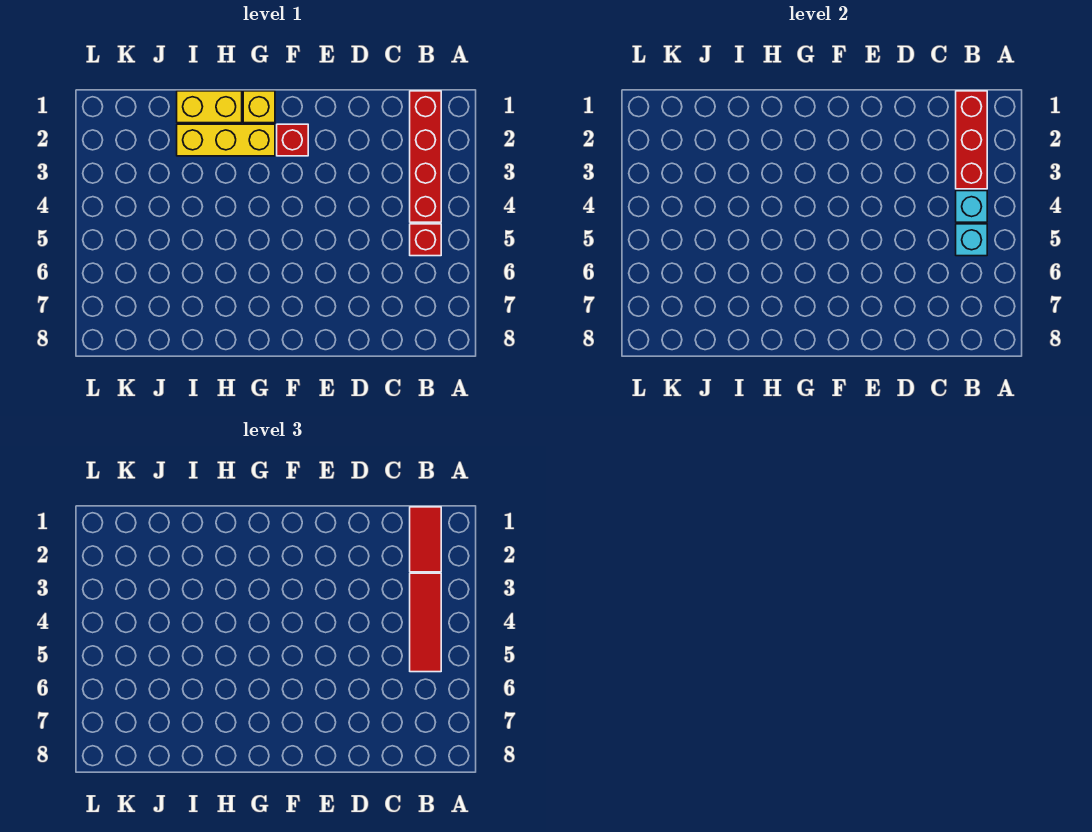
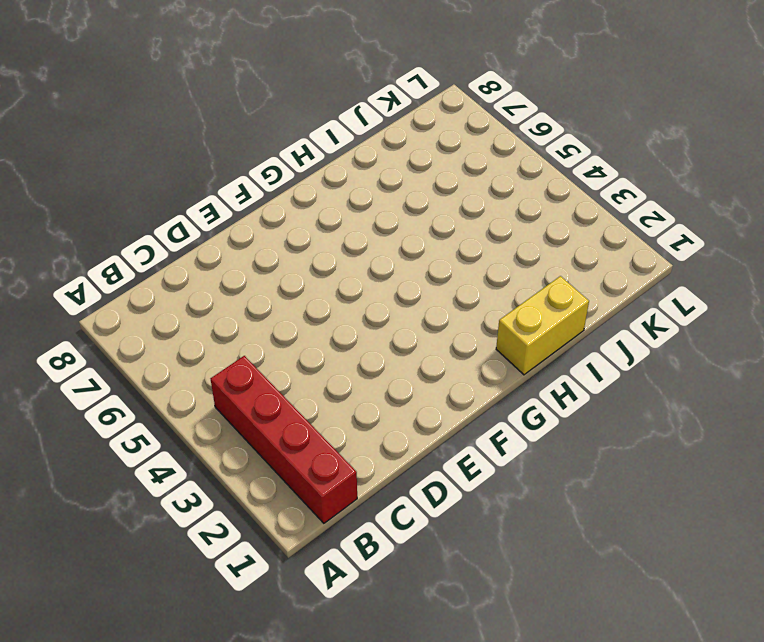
none -> red 1x1 brick [410,224,441,256]
none -> red 1x1 brick [277,124,308,156]

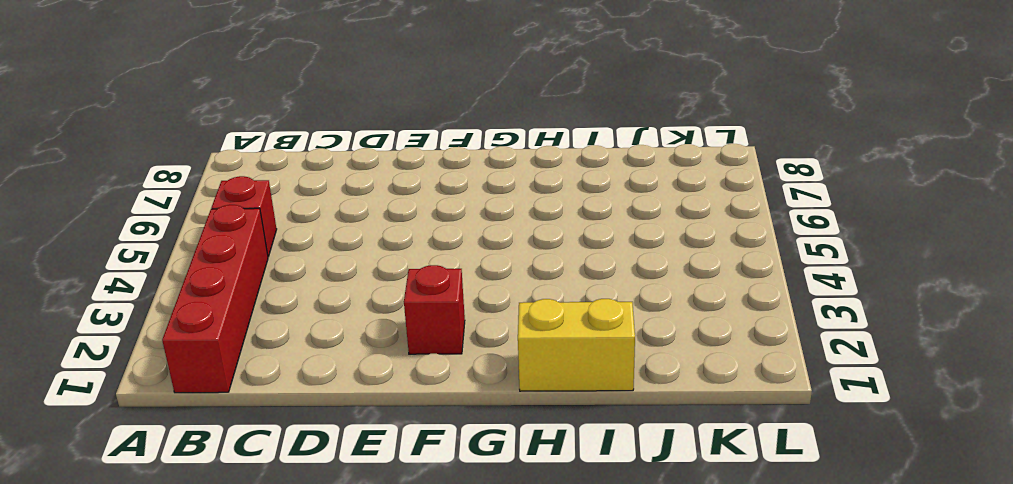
none -> yellow 1x1 brick [243,91,275,123]
none -> yellow 1x3 brick [177,124,275,156]

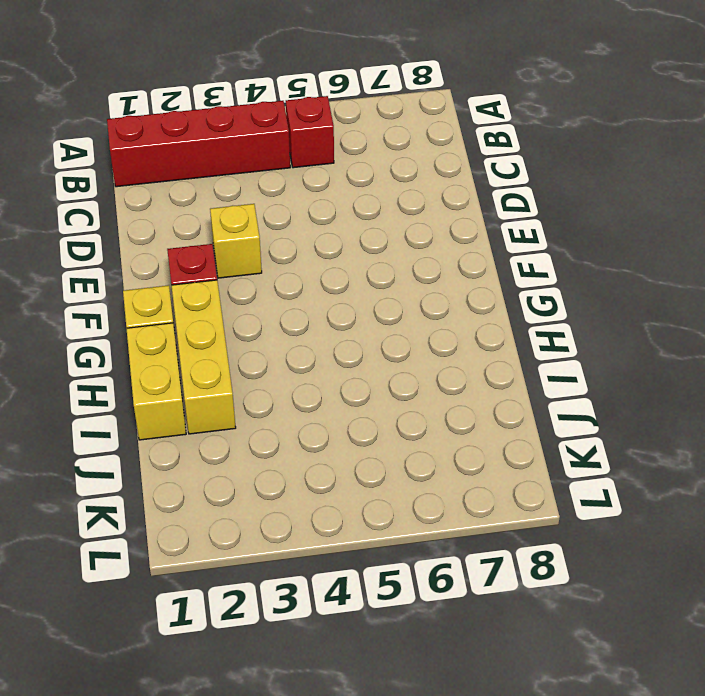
yellow 1x1 brick [210,204,262,278] -> none
none -> red 1x3 brick [956,91,987,189]
none -> cyan 1x1 brick [956,191,987,222]

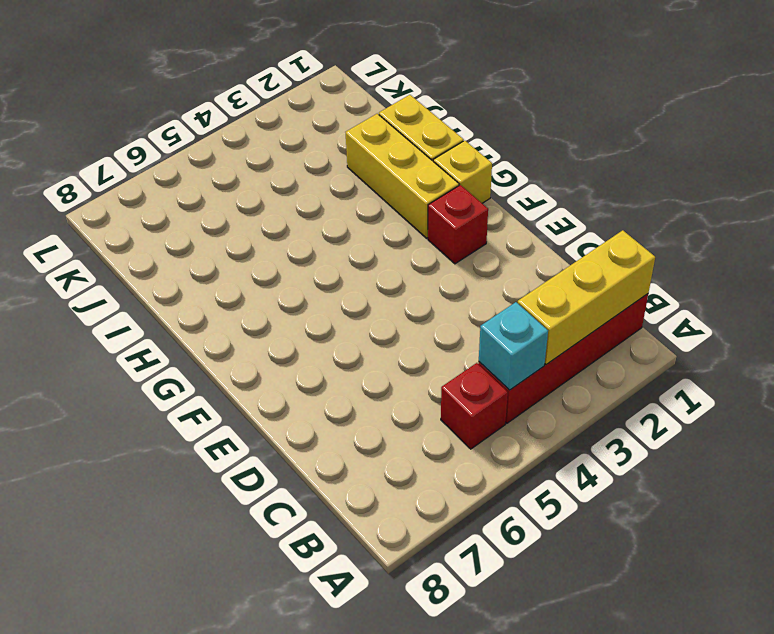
yellow 1x3 brick [518,230,655,365] -> red 1x3 brick [956,91,987,189]
none -> cyan 1x1 brick [956,224,987,256]
none -> red 1x2 tile [410,507,441,572]

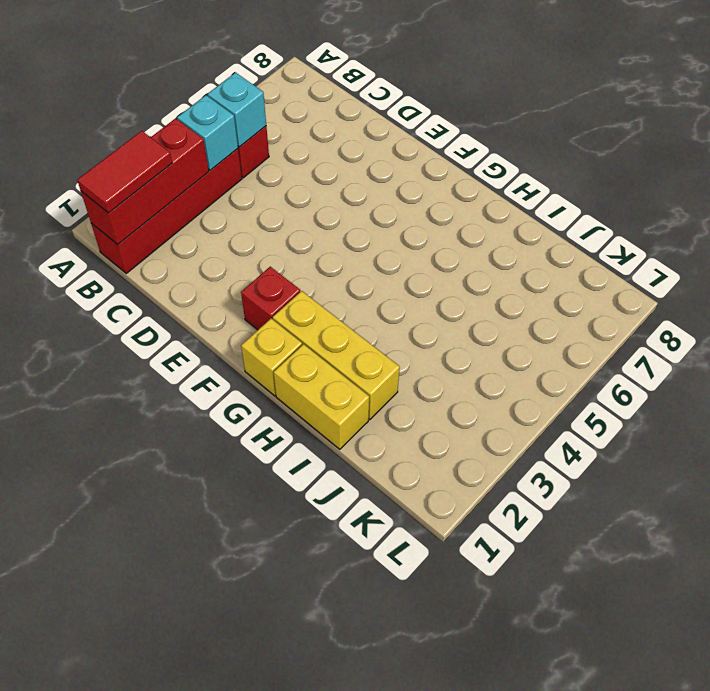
none -> red 1x3 tile [410,573,441,672]

